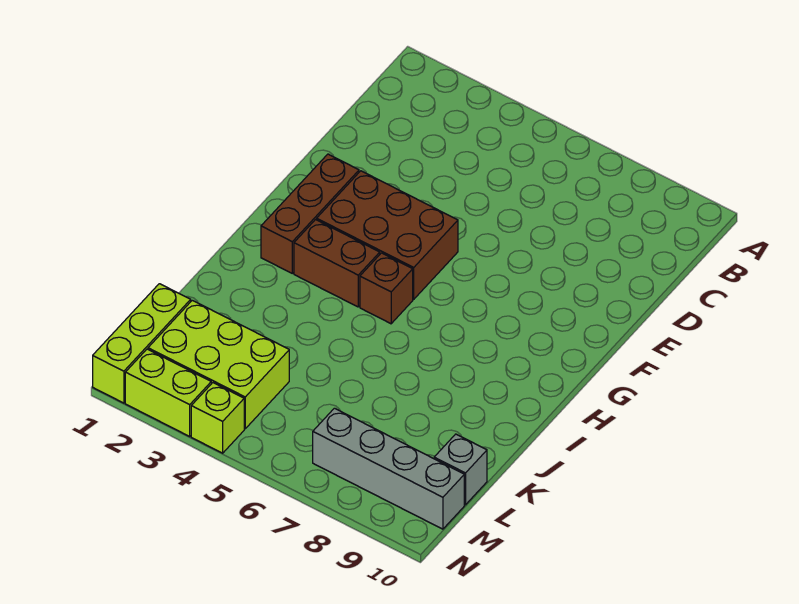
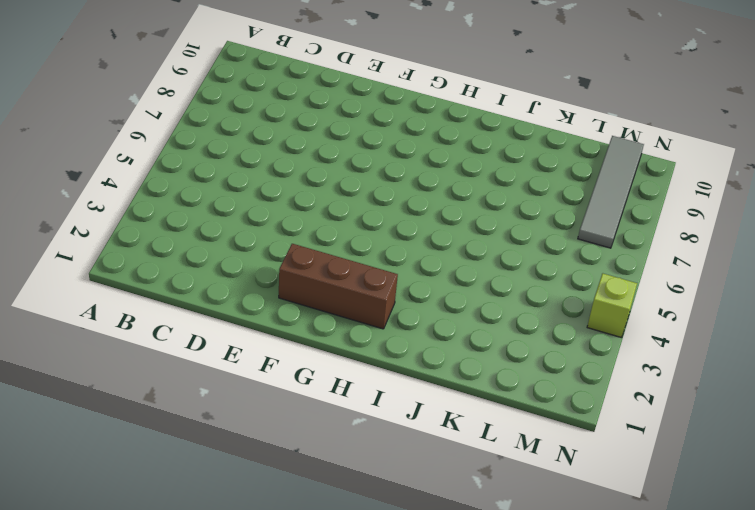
grey 1x4 tile [578,136,644,248] -> grey 1x4 brick [313,408,464,529]
none -> brown 2x3 brick [317,171,458,299]
none -> brown 1x2 brick [294,220,380,307]

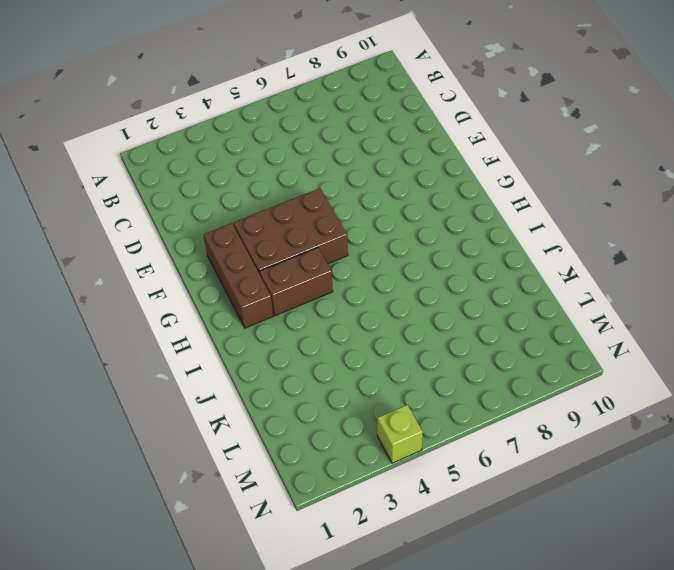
none -> brown 1x1 brick [360,253,413,324]
none -> lime 1x3 brick [93,284,191,403]

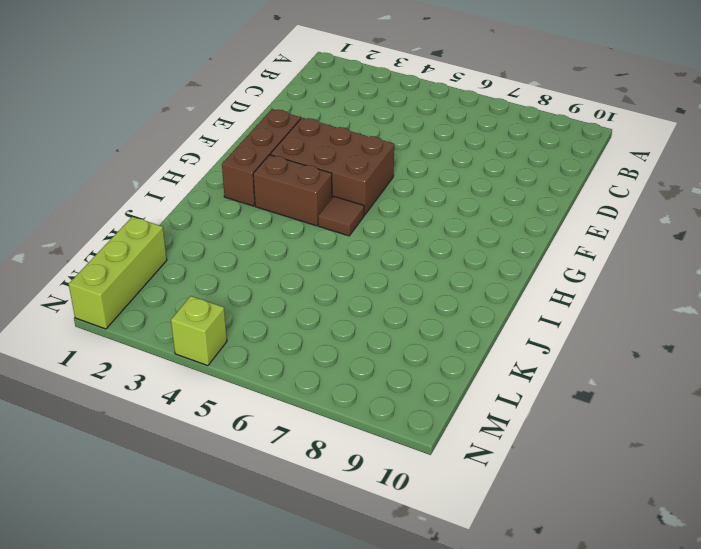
brown 1x1 tile [318,196,364,236] -> brown 1x1 brick [360,253,413,324]
none -> lime 2x3 brick [148,300,289,429]
none -> grey 1x1 brick [434,434,487,505]

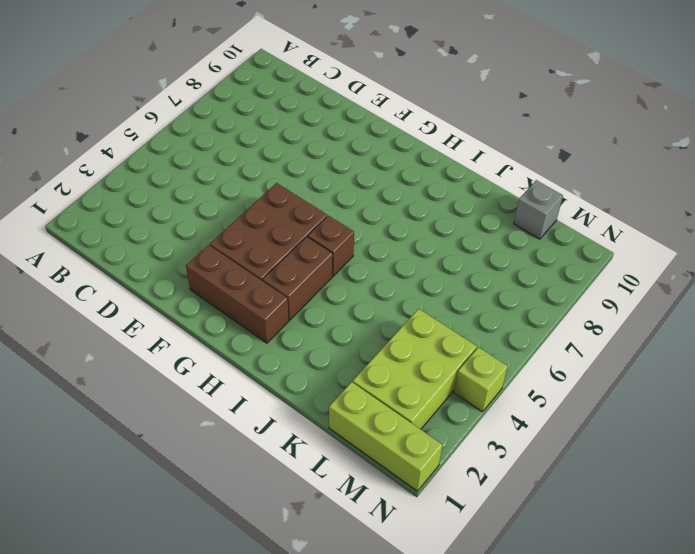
none -> grey 1x4 brick [313,408,464,529]
none -> lime 1x2 brick [125,349,211,436]

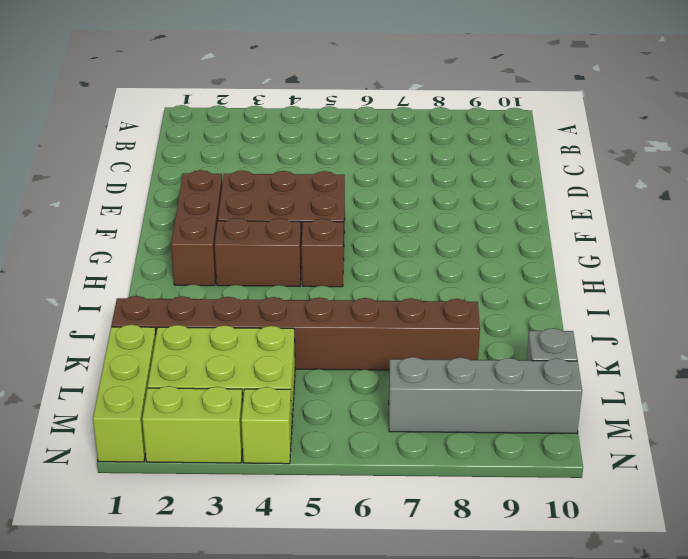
brown 1x8 brick [111,296,480,370] -> none

